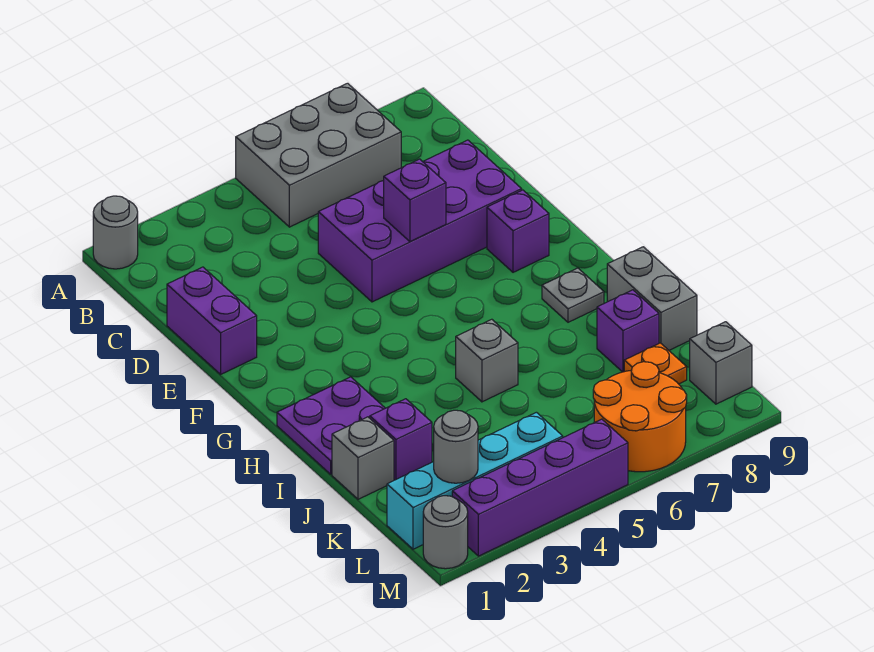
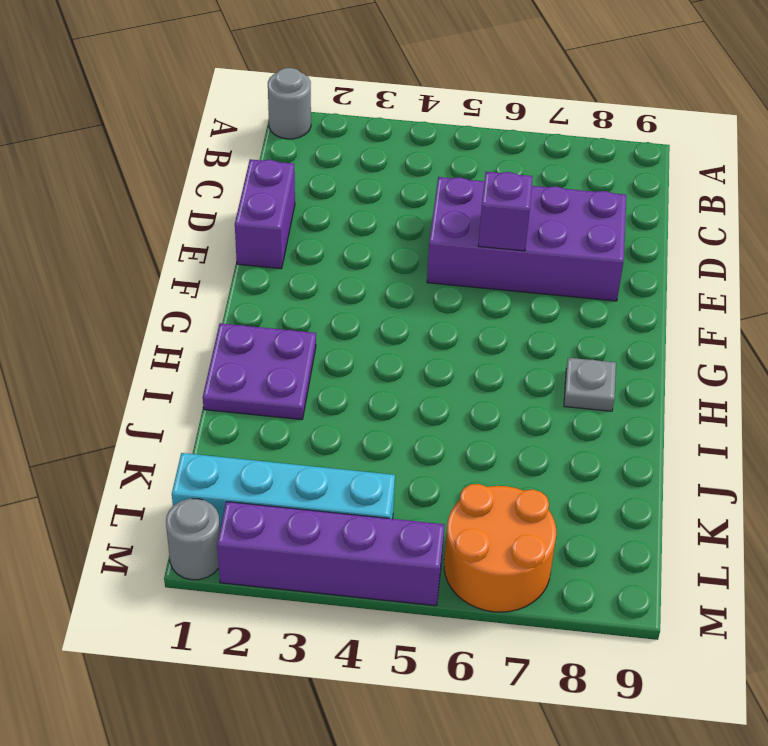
none -> grey 2x3 brick [236,83,401,227]
none -> purple 1x1 brick [487,190,549,272]
none -> grey 1x1 brick [456,319,518,402]

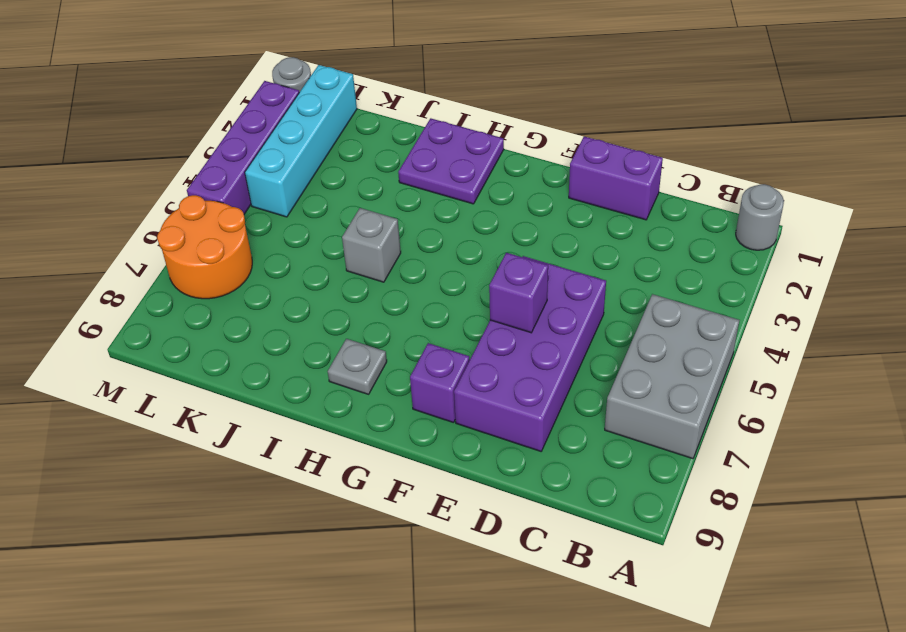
none -> grey 1x2 brick [607,247,697,350]
none -> grey 1x1 brick [332,417,394,499]
none -> purple 1x1 brick [370,399,432,480]

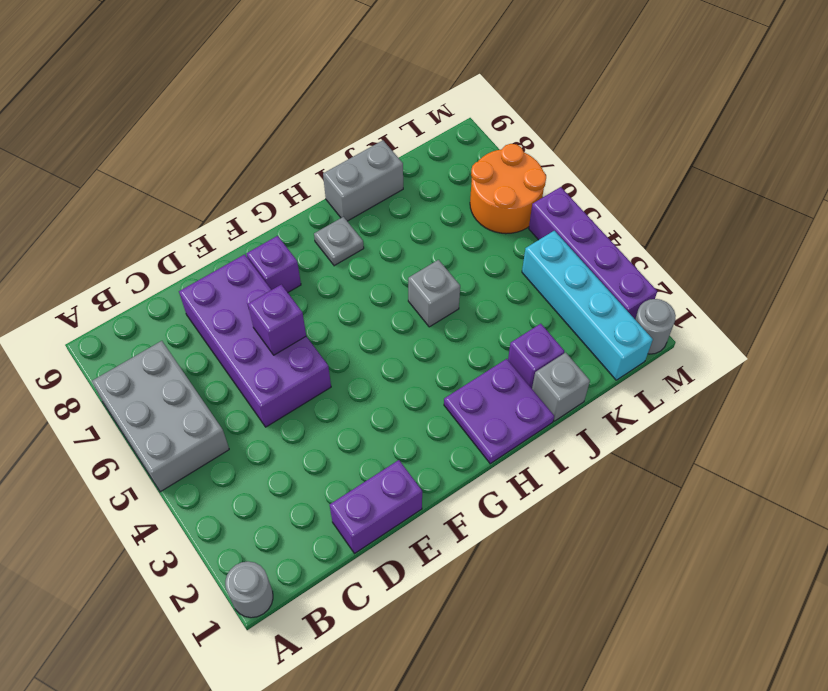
none -> purple 1x1 brick [597,290,659,372]
none -> orange 1x1 plate [624,343,687,384]
none -> grey 1x1 brick [690,322,752,404]

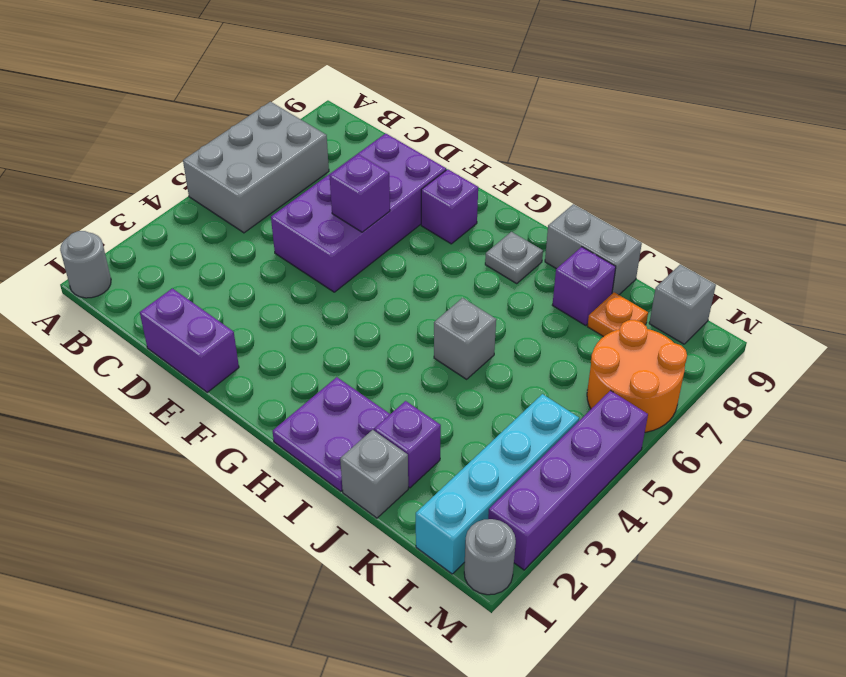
none -> grey 1x1 round brick [434,410,478,483]

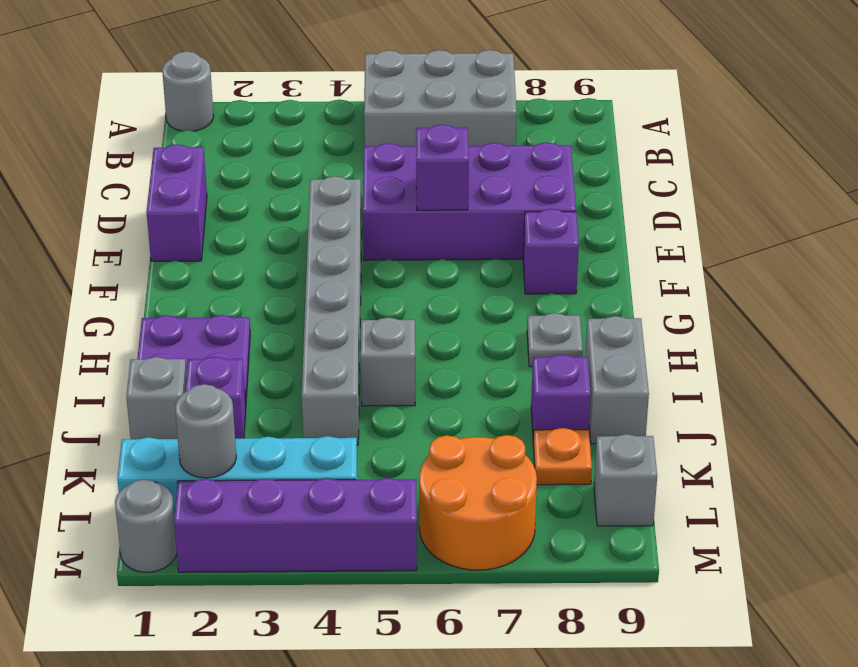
grey 1x6 brick [302,176,362,445] -> none

